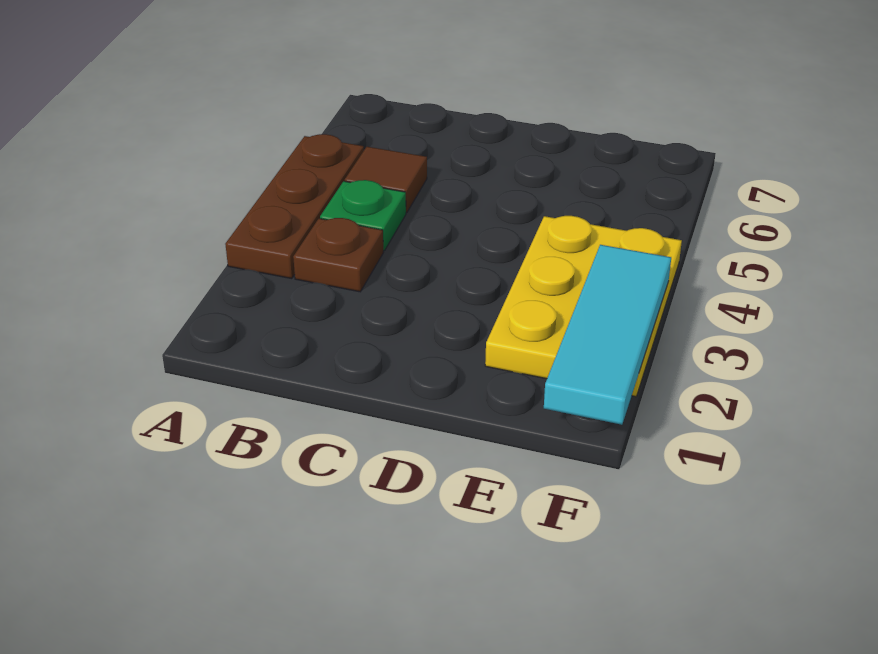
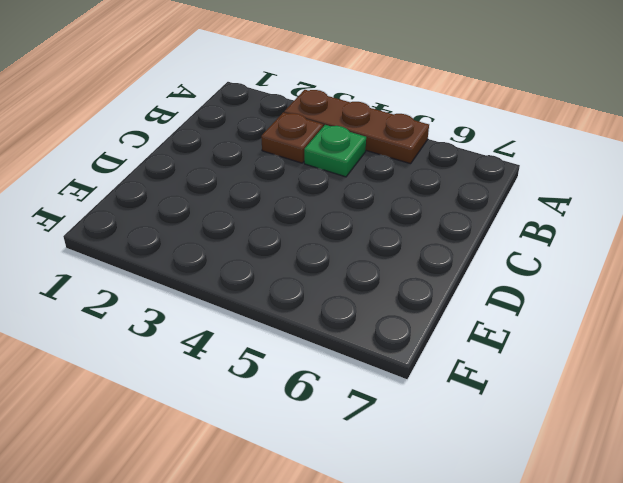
none -> brown 1x1 tile [345,147,427,213]
none -> yellow 2x3 plate [485,216,682,397]

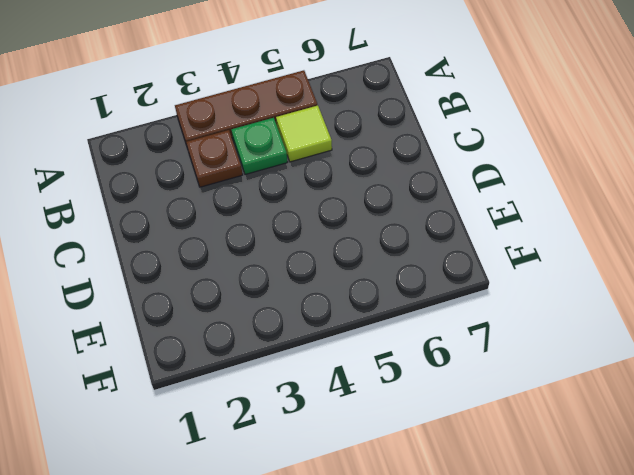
lime 1x1 tile [276,105,332,162] -> brown 1x1 tile [345,147,427,213]
none -> yellow 2x3 plate [485,216,682,397]
none -> cyan 1x3 tile [544,245,671,425]

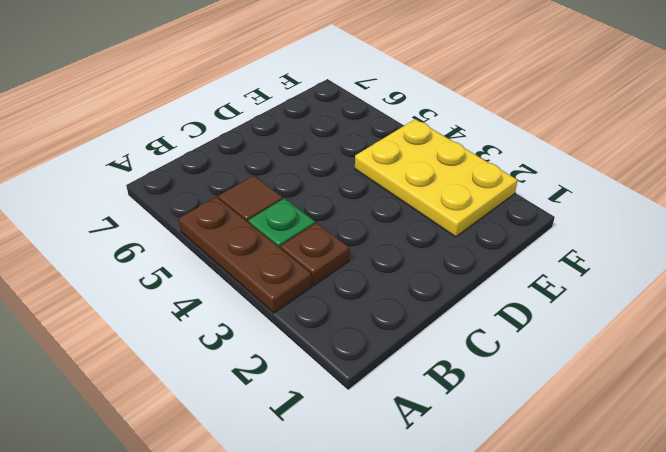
none -> cyan 1x3 tile [544,245,671,425]

